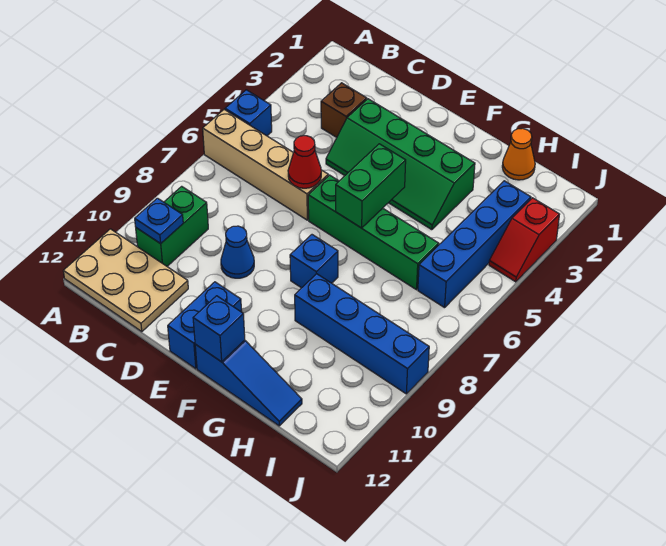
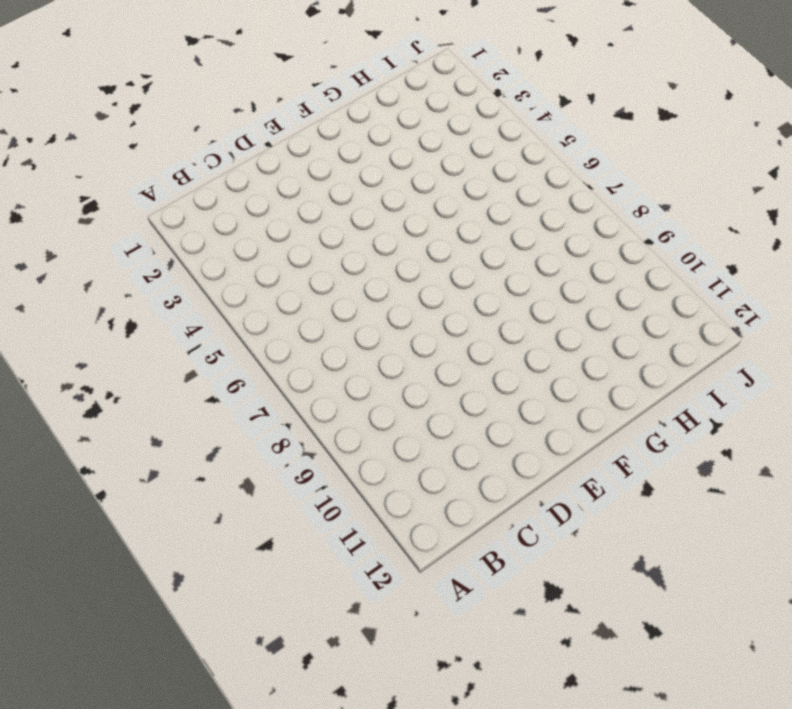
none -> blue 1x1 brick [225,90,272,136]
none -> tan 1x4 brick [203,110,328,220]
none -> tan 2x3 plate [63,229,188,332]

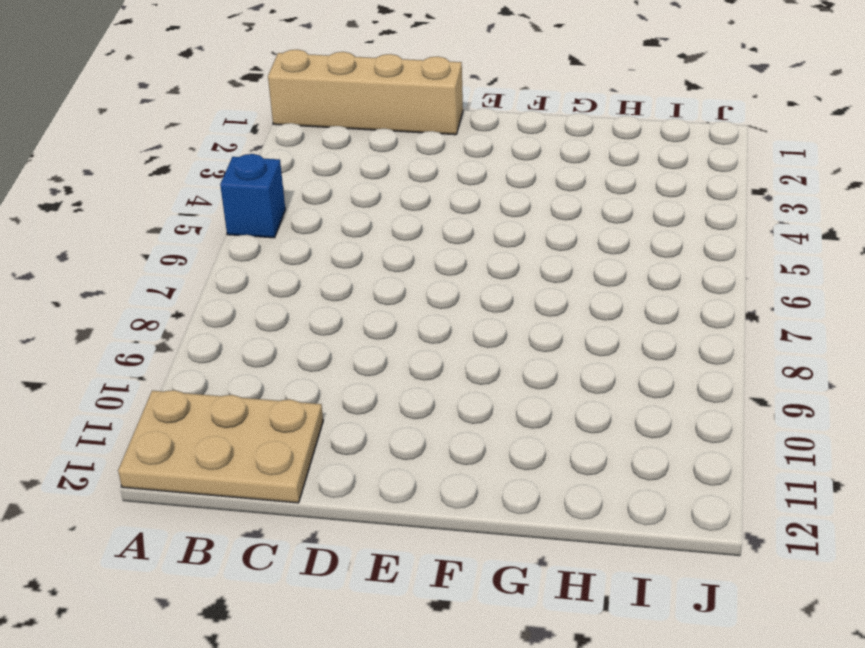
tan 1x4 brick [268,50,463,135] -> tan 1x4 brick moved to [203,110,328,220]
none -> green 1x2 brick [136,186,208,266]
none -> brown 1x1 brick [321,83,367,137]
none -> green 2x4 slope [326,99,475,230]

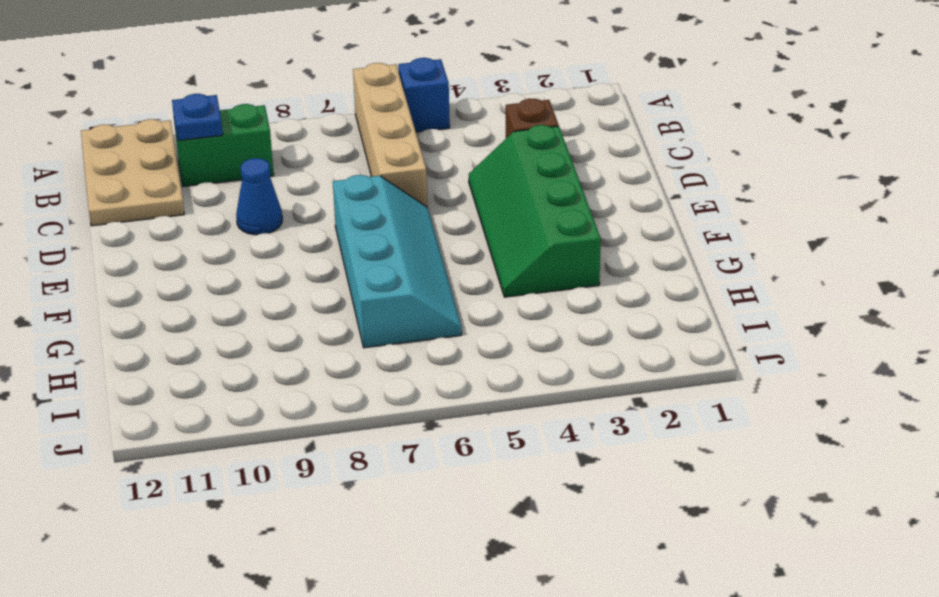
cyan 2x4 slope [333,175,462,348] -> green 1x4 brick [308,175,439,290]
none -> blue 1x2 brick [168,282,242,369]
none -> blue 1x1 brick [290,235,338,288]
none -> blue 1x3 slope [195,340,302,426]

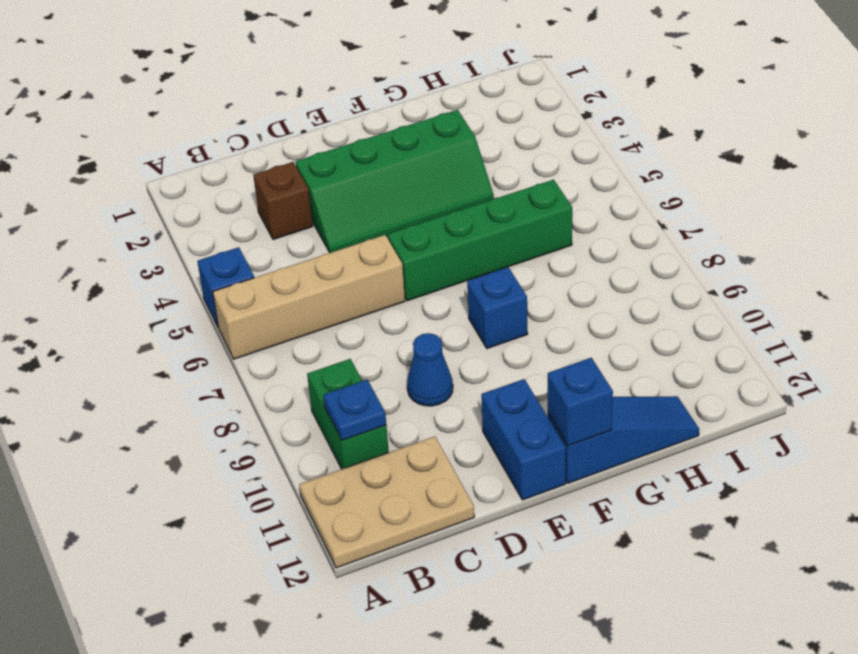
none -> blue 1x4 brick [295,274,429,394]
none -> orange 1x1 cone [502,128,535,180]
none -> blue 1x4 brick [418,181,531,308]

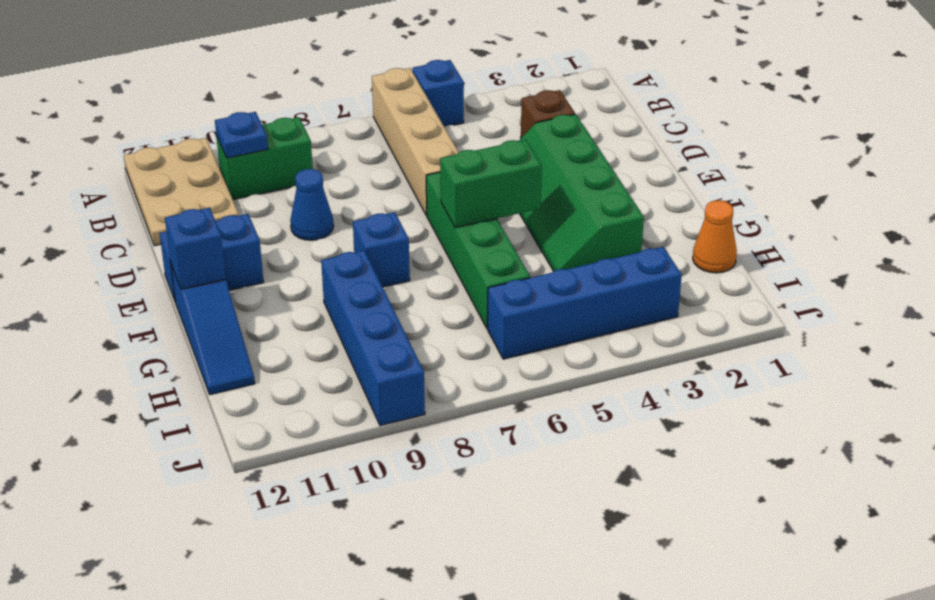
none -> red 1x2 slope [489,198,560,282]
none -> red 1x1 cone [288,136,321,188]

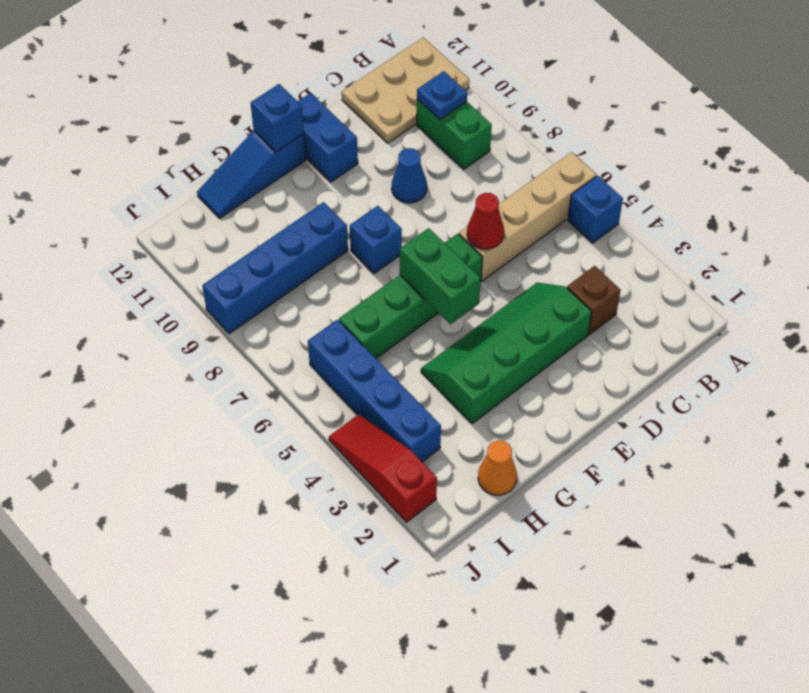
red 1x3 slope [329,414,437,522] -> red 1x2 slope [489,198,560,282]

